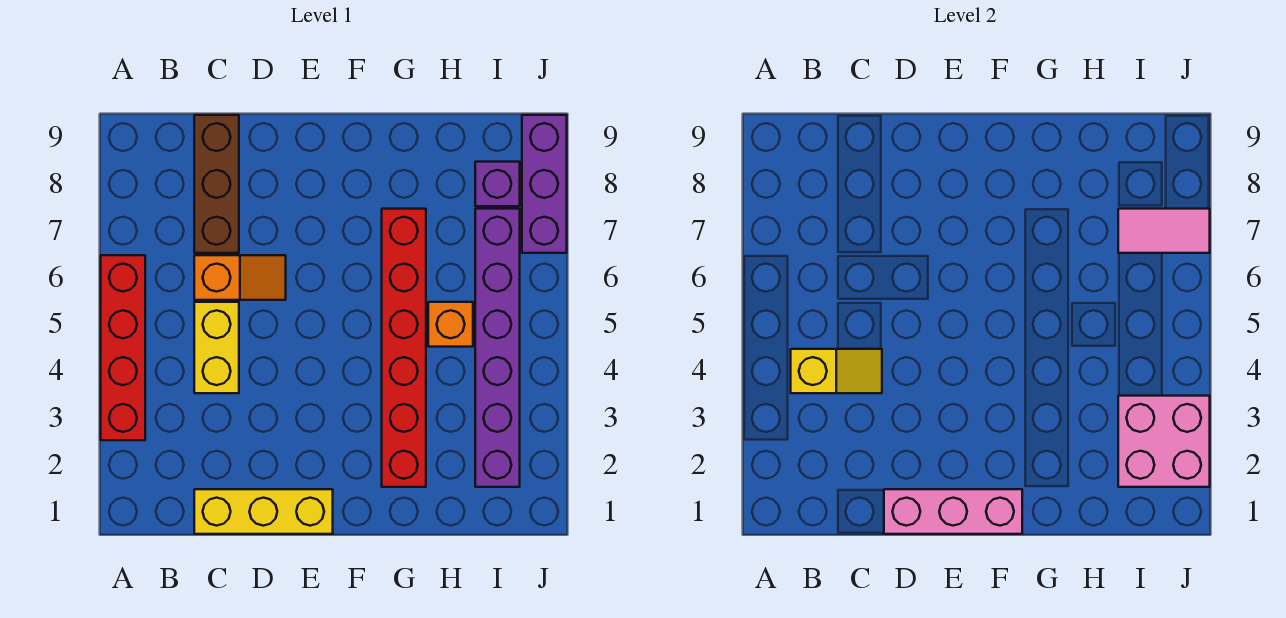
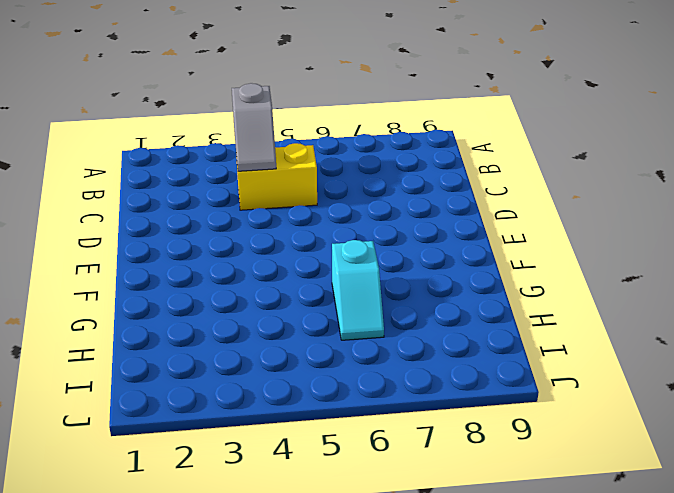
grey 1x2 slope [232,83,276,171] -> yellow 1x2 slope [791,349,882,393]
cyan 1x2 slope [332,240,384,340] -> red 1x6 brick [382,209,426,487]
none -> red 1x4 brick [101,255,145,440]
none -> yellow 1x3 brick [194,489,333,534]
none -> orange 1x2 slope [194,255,286,300]

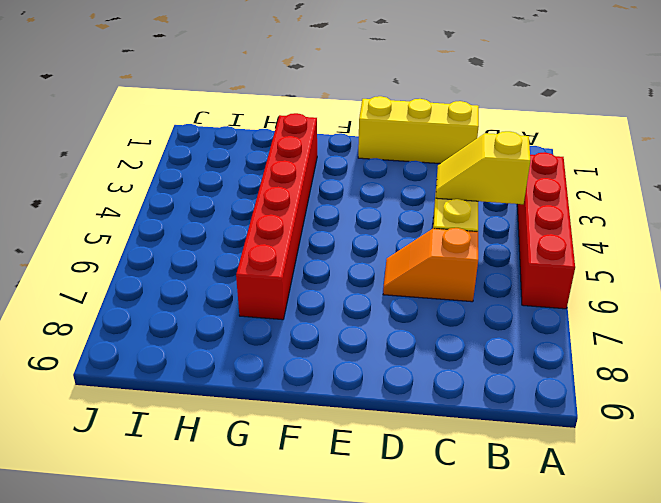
none -> brown 1x3 brick [194,115,239,253]
none -> orange 1x1 brick [428,302,473,347]
none -> purple 1x6 brick [475,209,520,487]

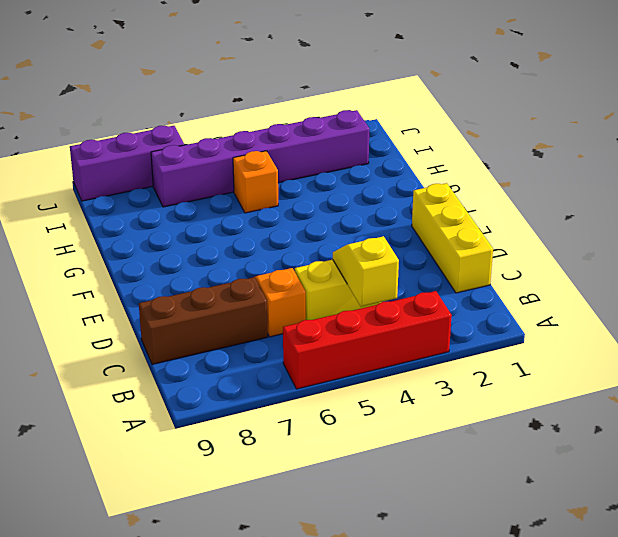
none -> red 1x6 brick [382,209,426,487]
none -> purple 1x1 brick [475,162,520,206]
none -> pink 1x3 brick [884,489,1022,534]

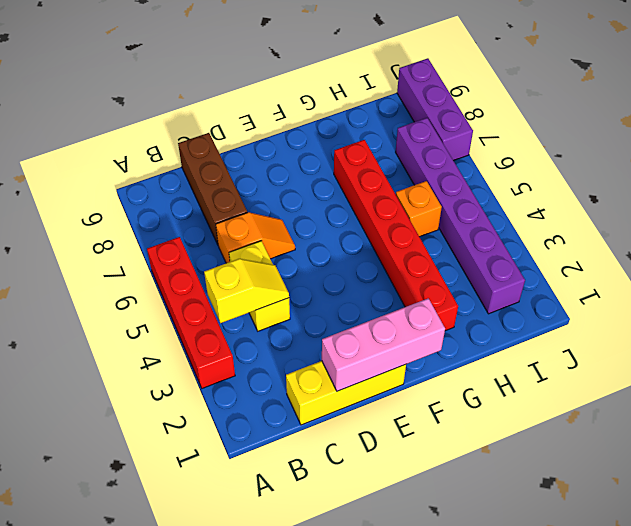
none -> purple 1x1 brick [475,162,520,206]
none -> pink 2x2 brick [1118,396,1210,487]
none -> pink 1x2 tile [1118,209,1210,253]

